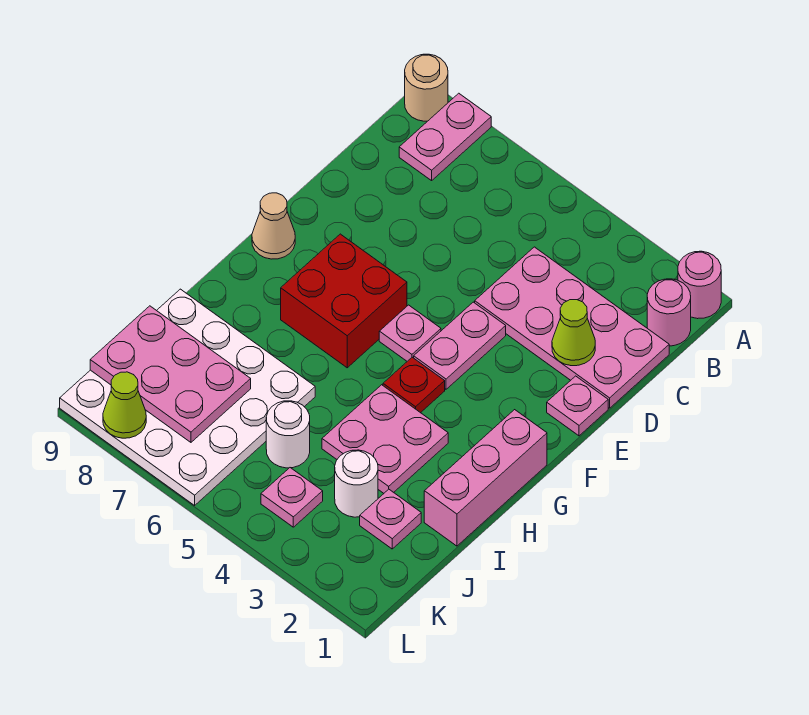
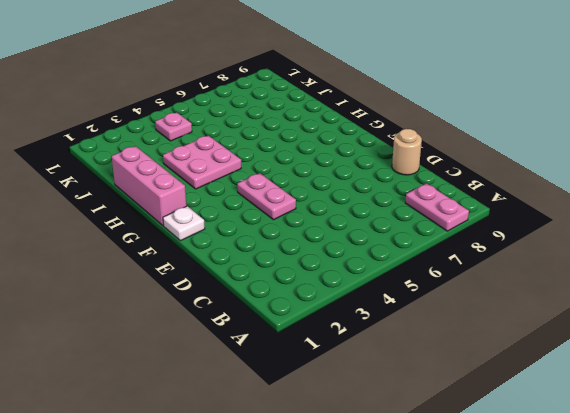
tan 1x1 round brick [392,129,422,175] -> tan 1x1 round brick moved to [405,54,448,121]
white 1x1 plate [163,206,205,241] -> none
none -> pink 1x1 round brick [678,251,721,319]
none -> pink 1x1 round brick [647,279,691,346]
none -> pink 2x4 plate [475,247,669,408]

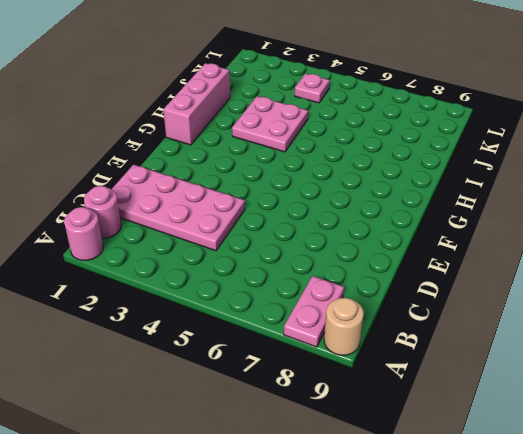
none -> pink 1x1 plate [547,376,608,436]
none -> pink 1x2 plate [414,302,506,389]
none -> pink 1x1 plate [379,305,441,361]

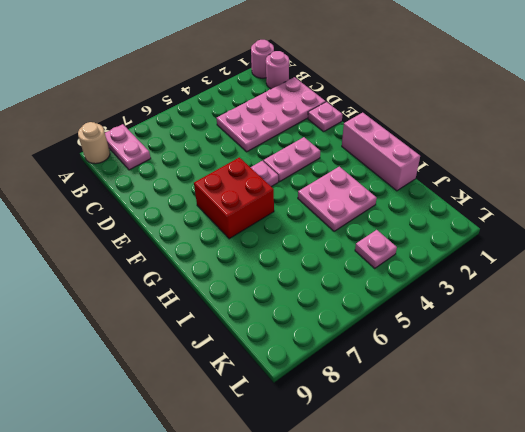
pink 1x2 plate [263,137,320,182] -> pink 1x2 plate turned to [414,302,506,389]
none -> tan 1x1 cone [252,193,295,259]
none -> red 1x1 plate [383,357,445,413]
none -> white 4x4 plate [60,289,315,505]

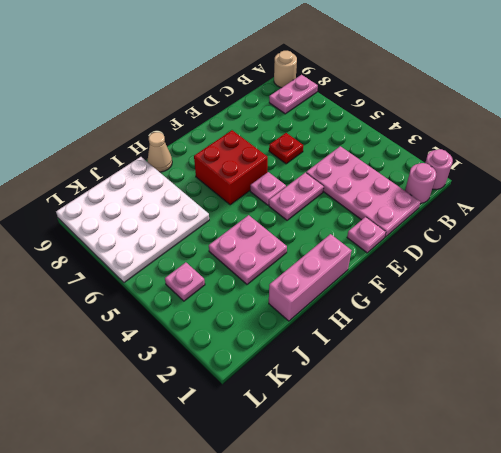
red 1x1 plate [269,133,303,164] -> red 1x1 plate moved to [383,357,445,413]
tan 1x1 cone [148,132,172,172] -> tan 1x1 cone moved to [252,193,295,259]
none -> pink 1x1 plate [360,489,421,549]
none -> white 1x1 round brick [335,450,378,517]
none -> white 1x1 round brick [266,401,310,468]

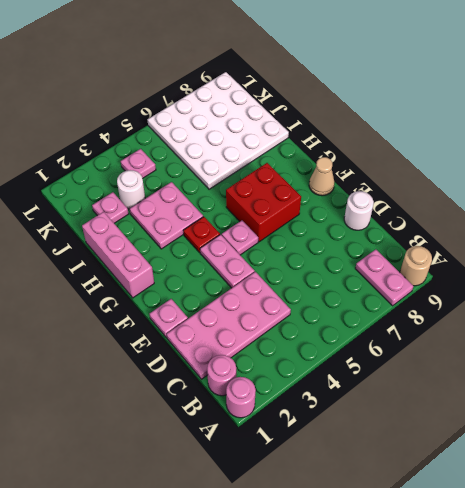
white 1x1 round brick [344,191,374,230] -> white 1x1 round brick moved to [266,401,310,468]
none -> lime 1x1 cone [552,300,595,366]
none -> pink 2x3 plate [90,306,251,442]
none -> lime 1x1 cone [103,372,146,438]

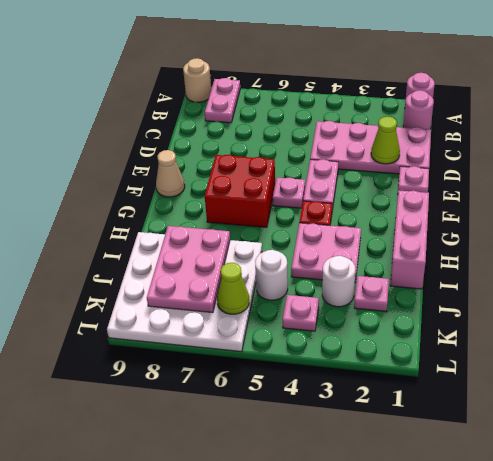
pink 2x3 plate [147,226,230,313] -> pink 2x3 plate turned to [90,306,251,442]
lime 1x1 cone [217,263,249,314] -> lime 1x1 cone moved to [103,372,146,438]

